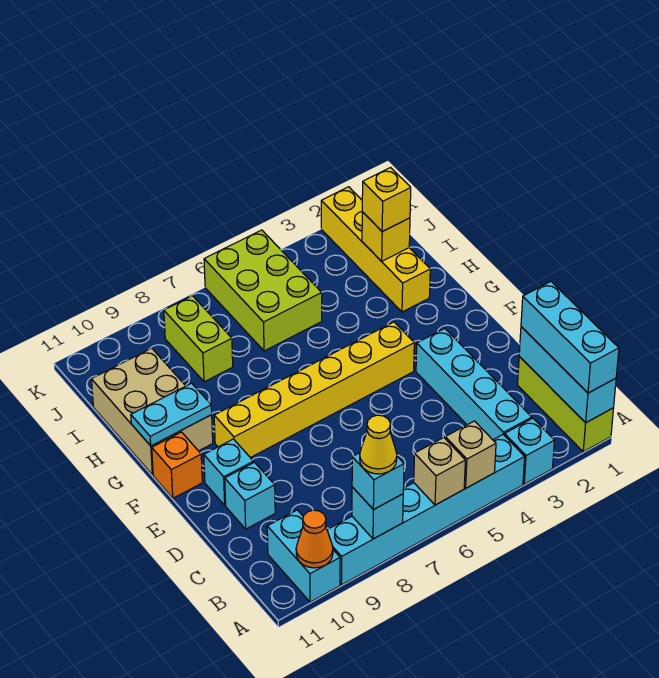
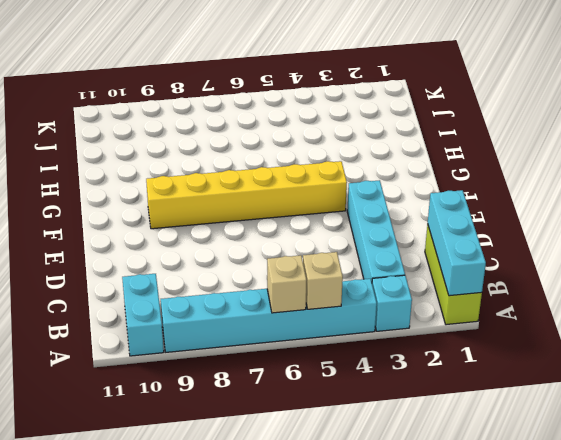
none -> cyan 1x1 brick [225,462,275,529]
none -> cyan 1x1 brick [204,439,254,505]
none -> orange 1x1 brick [152,432,202,498]

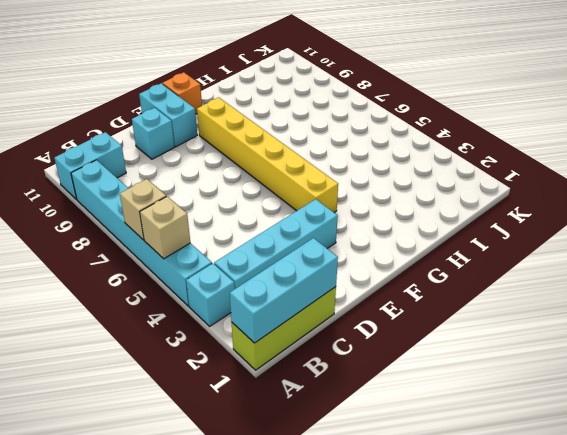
cyan 1x2 brick [139,83,197,147] -> cyan 1x1 brick [204,439,254,505]
none -> tan 2x3 brick [91,348,213,475]
none -> yellow 1x4 brick [321,187,430,312]
none -> lime 2x3 brick [204,230,322,351]

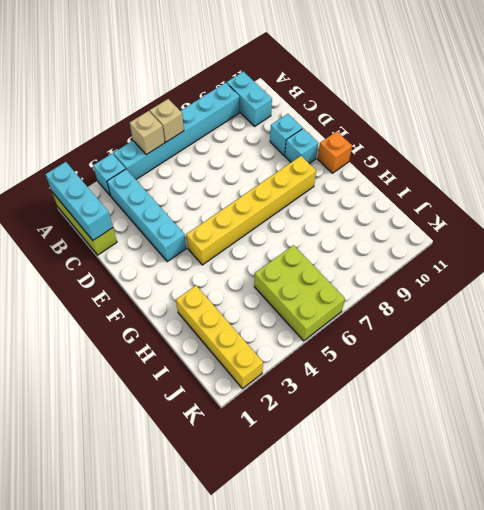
none -> tan 2x3 brick [91,348,213,475]
none -> lime 1x2 brick [164,296,233,382]
none -> cyan 1x1 brick [352,487,403,539]

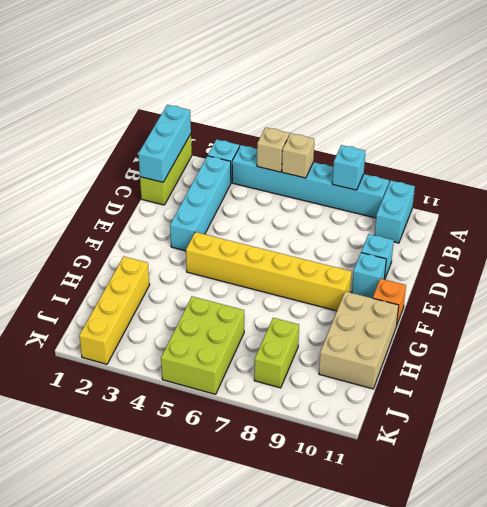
none -> orange 1x1 cone [296,510,333,568]
none -> cyan 1x2 plate [131,383,212,446]
none -> yellow 1x1 brick [362,212,410,261]

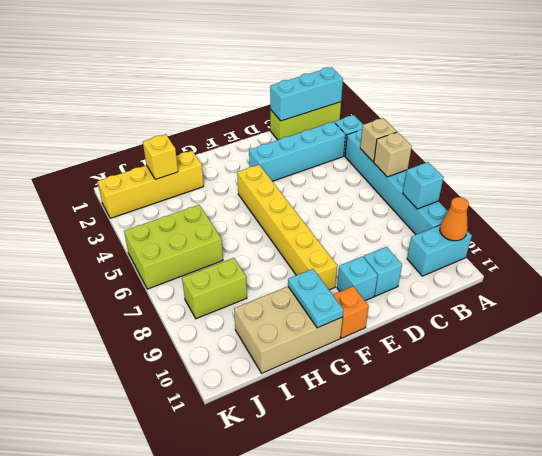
none -> cyan 1x3 brick [521,282,619,393]
none -> cyan 1x1 brick [352,453,404,510]
none -> yellow 1x1 brick [362,168,411,231]

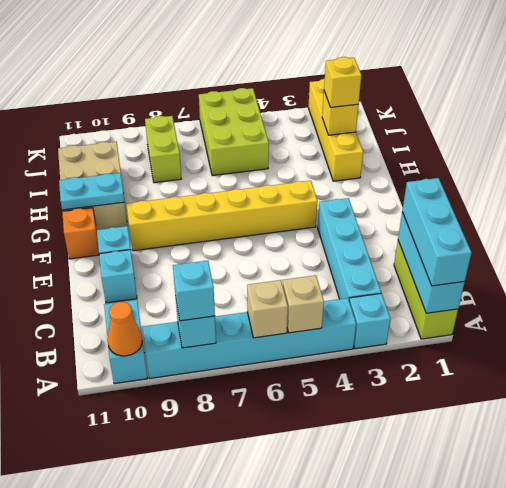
none -> yellow 1x1 cone [360,415,397,474]

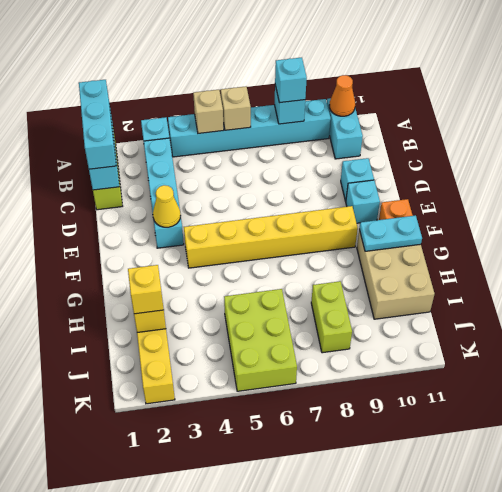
yellow 1x1 cone [153,185,181,227] -> yellow 1x1 cone moved to [360,415,397,474]

